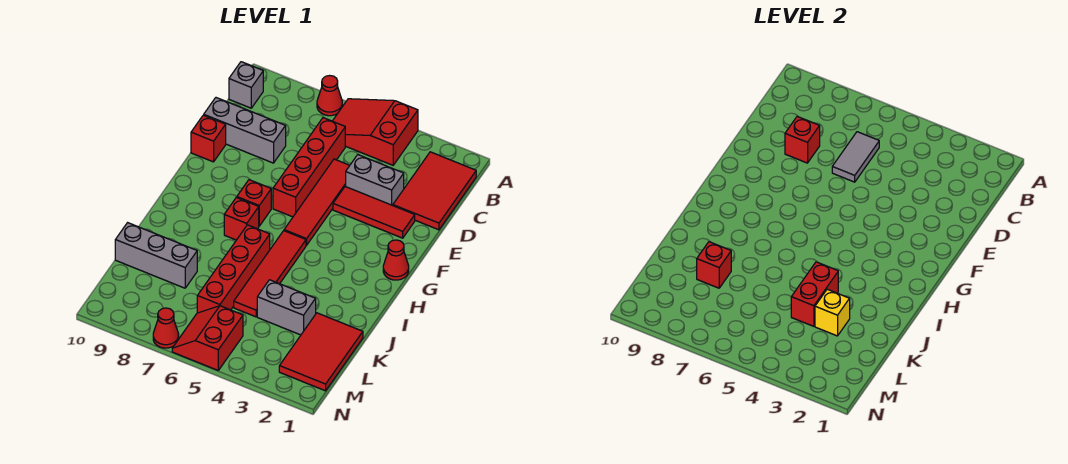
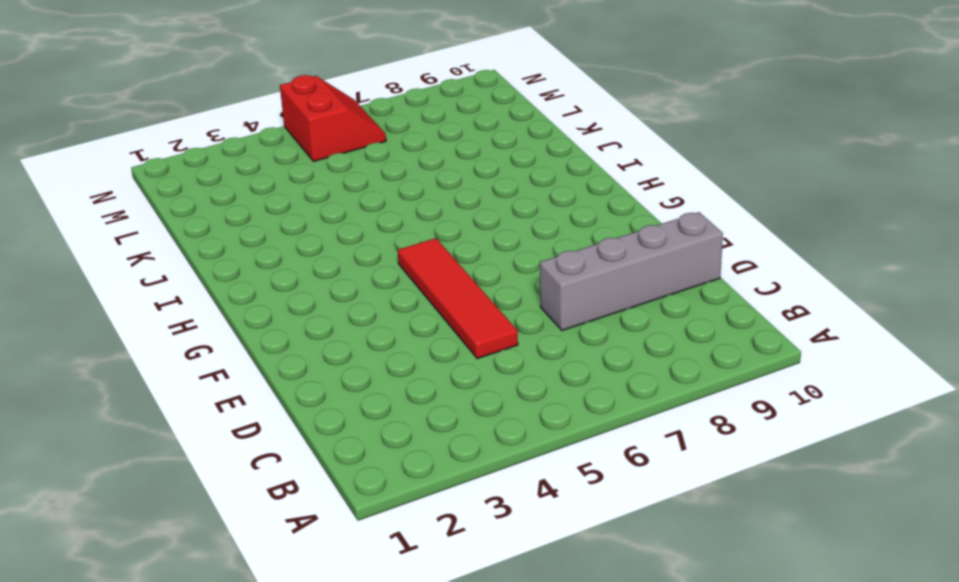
grey 1x4 brick [540,212,723,330] -> grey 1x3 brick [204,98,286,163]
none -> red 2x3 slope [333,99,418,165]
none -> red 1x1 cone [317,76,342,116]
none -> red 2x3 tile [393,152,476,230]

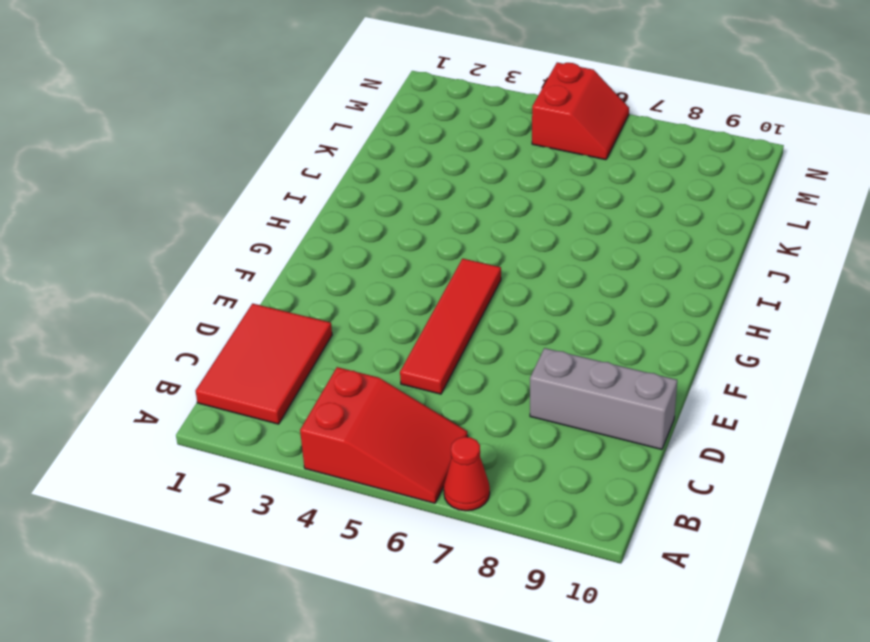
none -> grey 1x1 brick [229,62,263,108]
none -> red 1x4 brick [273,118,345,217]
none -> grey 1x2 brick [346,155,404,206]

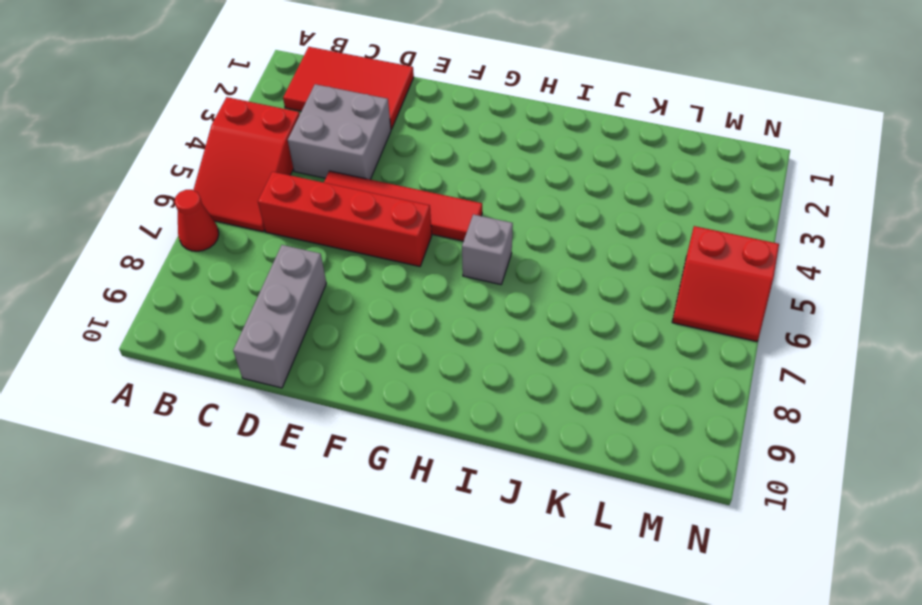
grey 2x2 brick [288,84,391,180] -> grey 1x2 brick [346,155,404,206]
grey 1x1 brick [462,214,513,285] -> grey 1x1 brick moved to [229,62,263,108]
none -> red 1x3 tile [333,186,415,238]
none -> red 1x1 brick [191,115,226,162]
none -> red 1x1 cone [383,240,409,280]

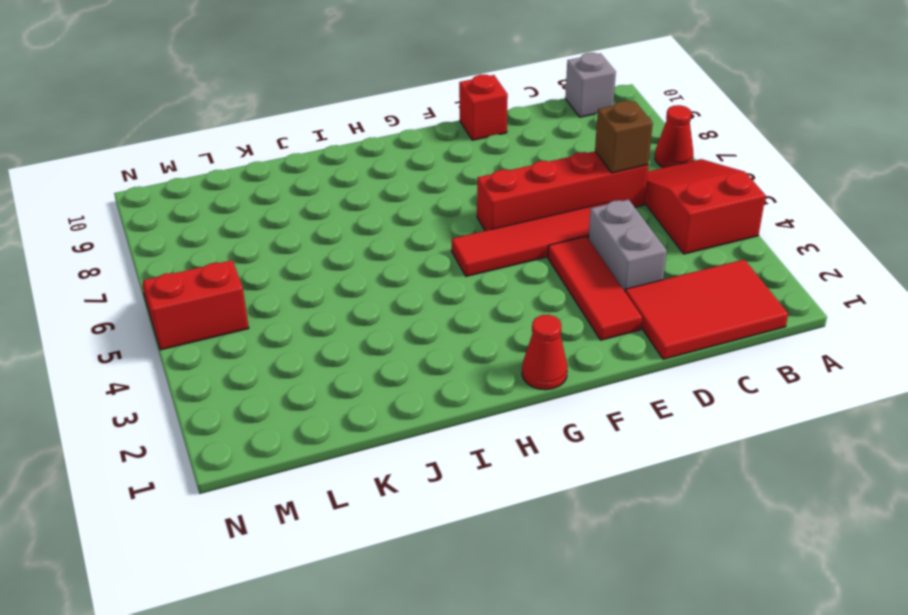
brown 1x1 brick [595,101,653,173] -> grey 1x2 tile [832,132,879,182]
none -> grey 1x3 brick [204,98,286,163]
none -> red 1x1 brick [237,180,271,226]
none -> red 1x4 tile [234,231,306,317]

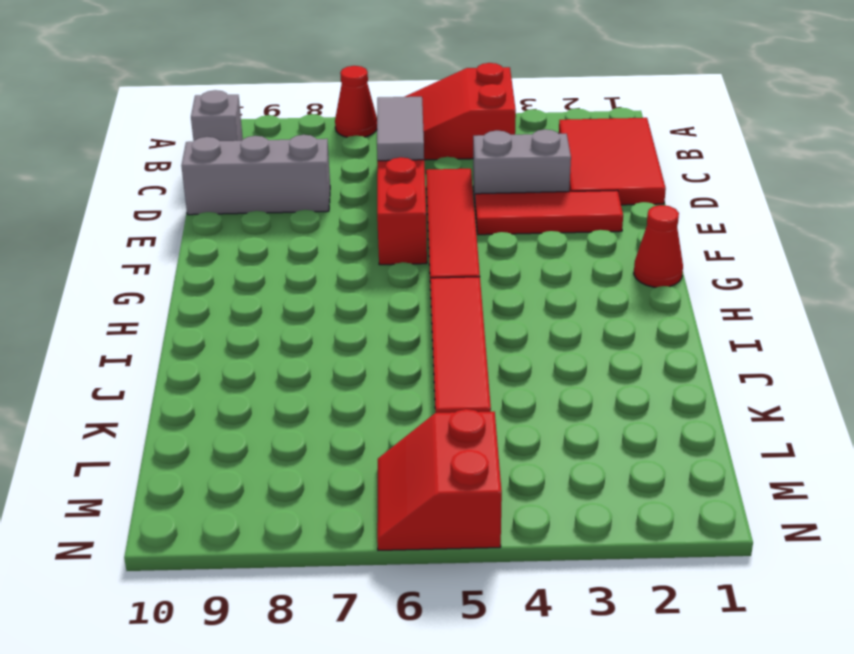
none -> red 1x1 brick [191,115,226,162]
none -> red 1x1 brick [237,180,271,226]
none -> red 1x1 brick [224,198,259,240]

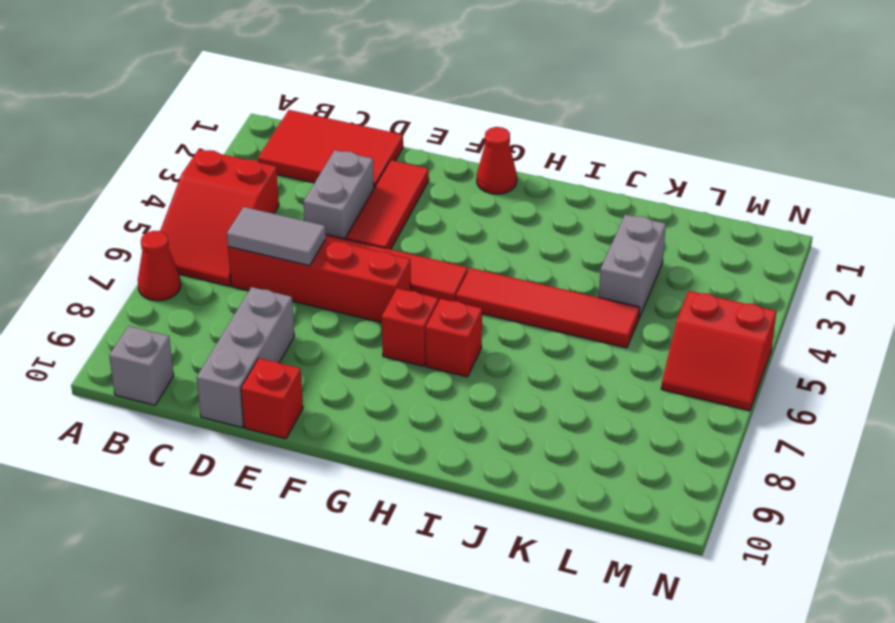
none -> red 1x4 brick [197,225,270,313]
none -> red 2x3 tile [279,313,363,391]
none -> grey 1x3 brick [115,223,197,288]

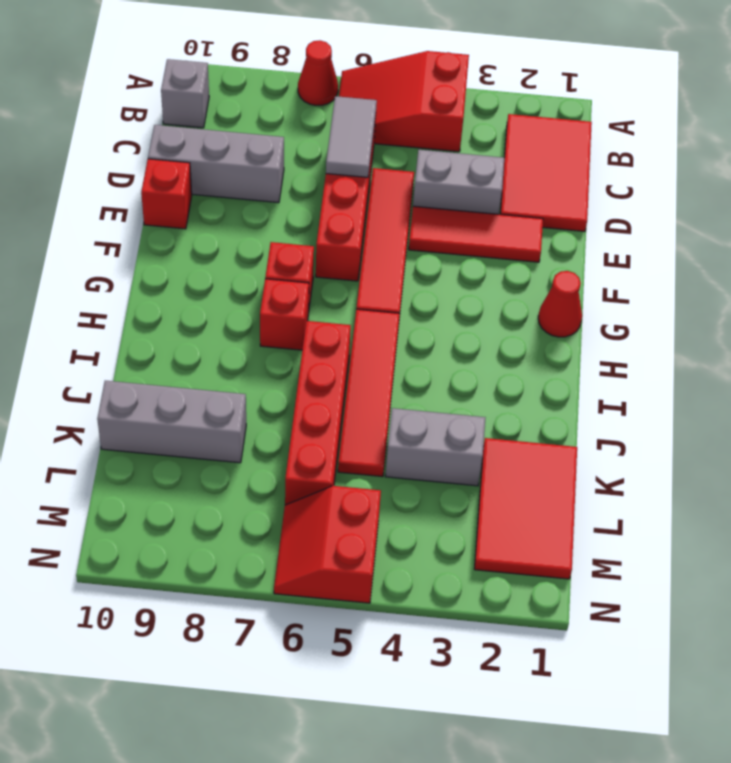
none -> red 1x1 cone [153,308,179,348]
none -> red 1x1 brick [785,117,820,163]
none -> red 1x2 brick [791,262,838,326]

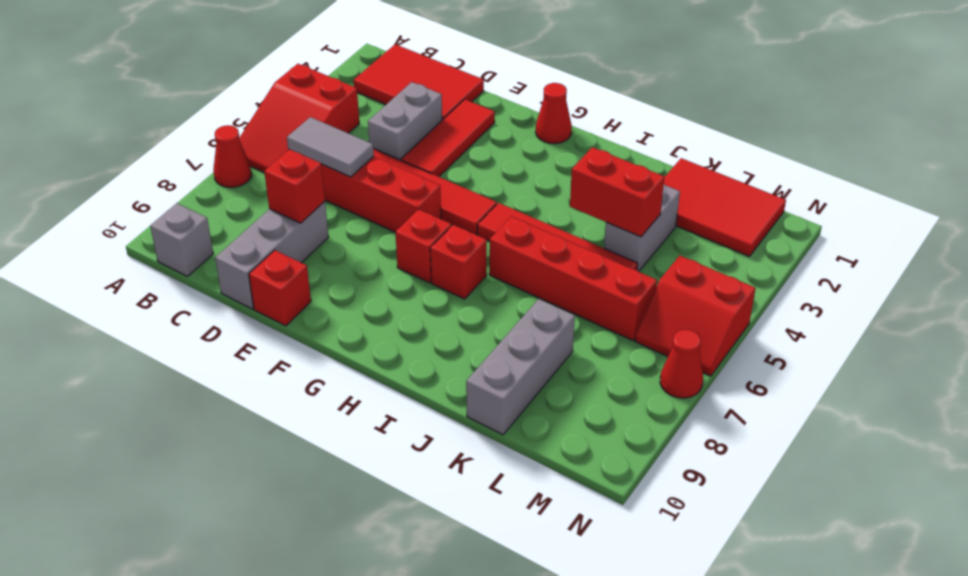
none -> yellow 1x1 brick [815,289,850,336]
none -> red 1x1 brick [697,242,731,288]

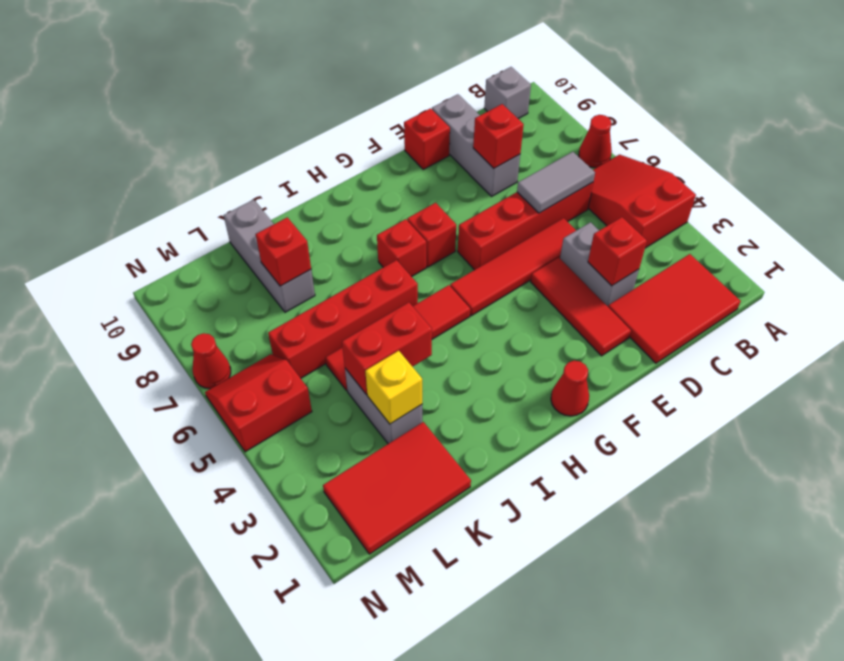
red 1x1 brick [588,217,647,286] -> none

